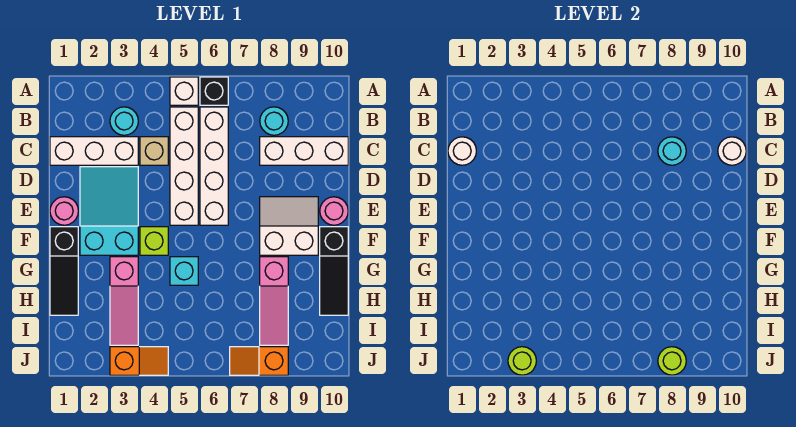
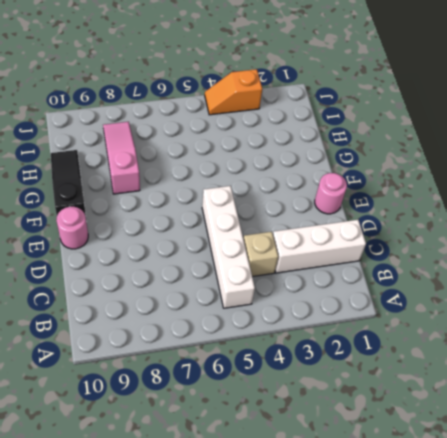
none -> white 1x1 brick [170,77,198,105]
none -> black 1x1 brick [200,77,228,105]
none -> cyan 1x1 round brick [110,107,138,135]

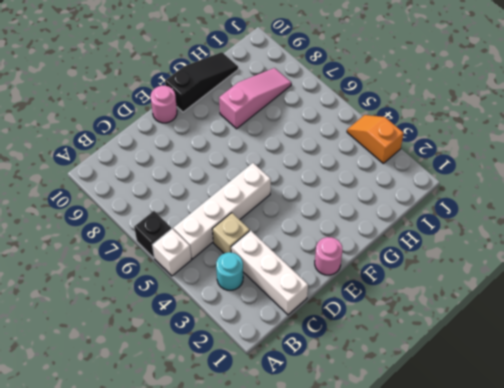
none -> white 1x4 brick [200,107,228,225]
none -> cyan 1x1 round brick [260,107,288,135]
none -> white 1x3 brick [260,137,348,165]

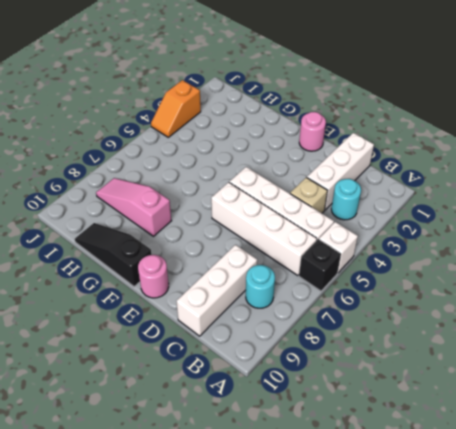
none -> cyan 2x3 slope [80,167,138,255]
none -> white 2x2 slope [260,197,318,255]
none -> black 1x3 slope [50,227,78,315]

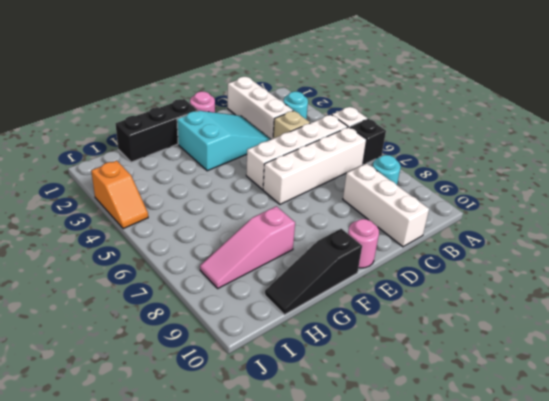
black 1x3 brick [116,99,198,162] -> black 1x3 slope [50,227,78,315]
none -> white 2x2 slope [260,197,318,255]
none -> lime 1x1 brick [140,227,168,255]
none -> pink 1x3 slope [110,257,138,345]

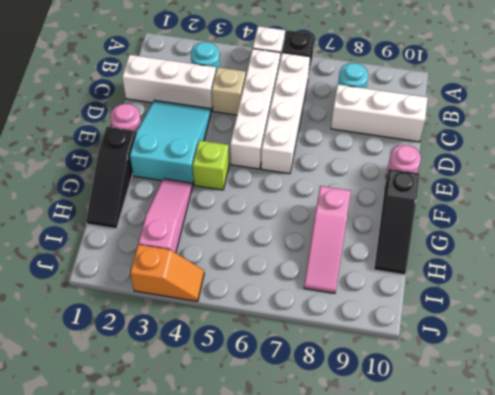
pink 1x3 slope [138,179,192,253] -> pink 1x3 slope turned to [110,257,138,345]
none -> white 2x2 slope [260,197,318,255]
none -> cyan 1x1 brick [170,257,198,285]
none -> orange 1x2 slope [230,347,288,375]

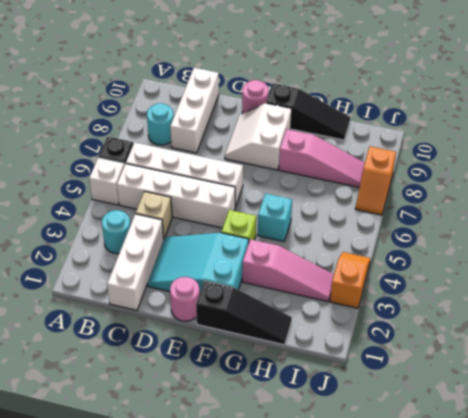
none -> white 1x1 round brick [448,137,476,165]
none -> cyan 1x1 round brick [658,137,686,165]
none -> white 1x1 round brick [718,137,746,165]

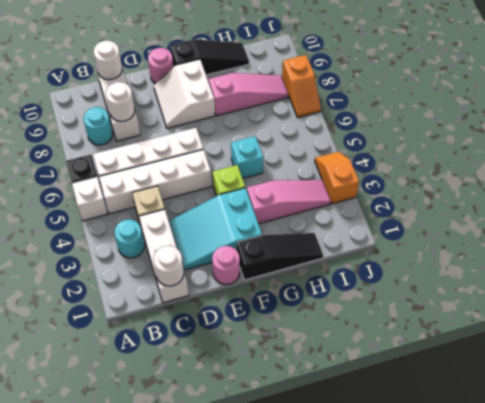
white 1x1 round brick [106,82,135,121] -> cyan 1x1 round brick [658,137,686,165]
none -> lime 1x1 round brick [508,347,536,375]
none -> lime 1x1 round brick [658,347,686,375]

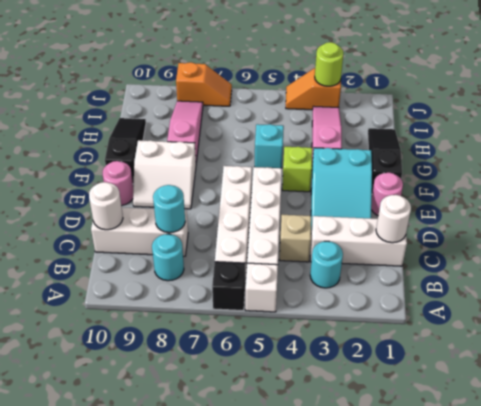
none -> lime 1x1 round brick [658,347,686,375]

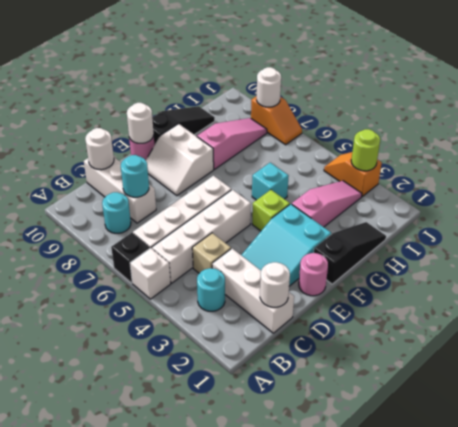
white 1x1 round brick [127,103,154,143] -> none
white 1x1 round brick [257,67,281,107] -> lime 1x1 round brick [658,347,686,375]

